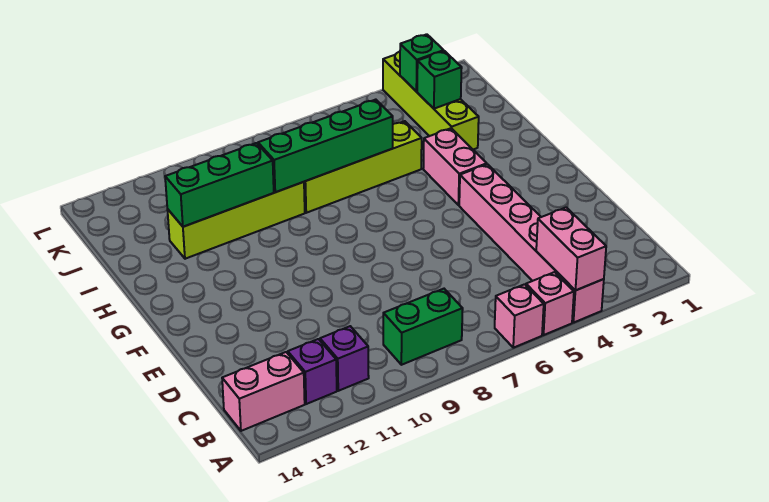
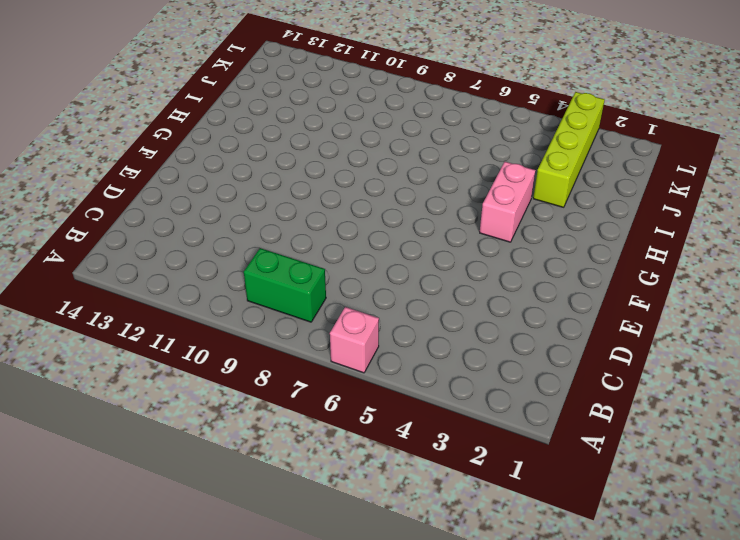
none -> pink 1x6 brick [459,164,604,323]
none -> pink 1x1 brick [526,272,574,335]
none -> purple 1x1 brick [320,326,369,391]

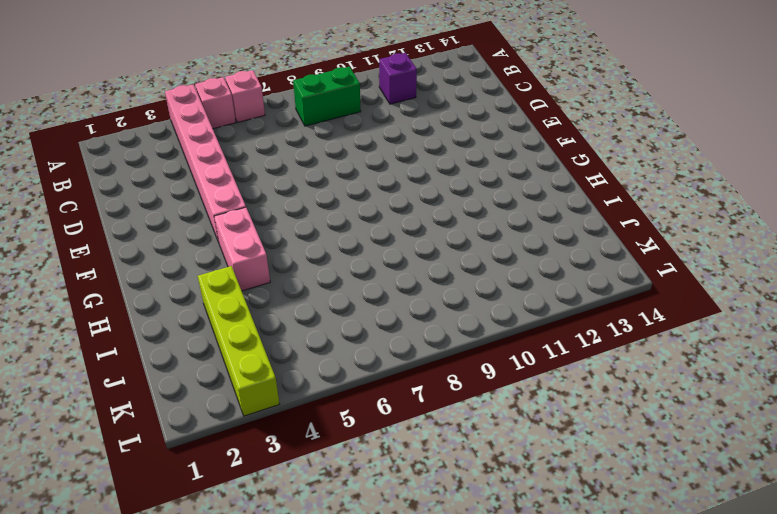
none -> purple 1x1 brick [288,339,337,404]
none -> pink 1x2 brick [222,352,305,431]
none -> lime 1x4 brick [304,121,422,213]

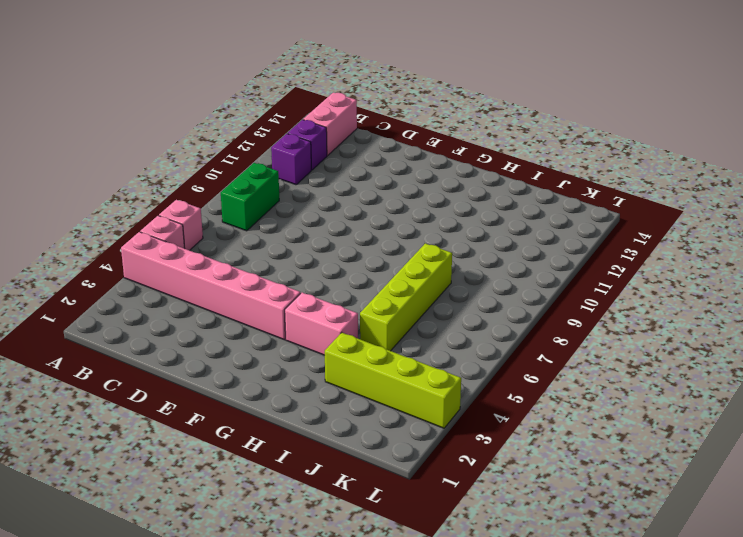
none -> lime 1x4 brick [167,182,305,259]
none -> pink 1x2 brick [536,207,606,290]
none -> green 1x4 brick [258,100,393,192]

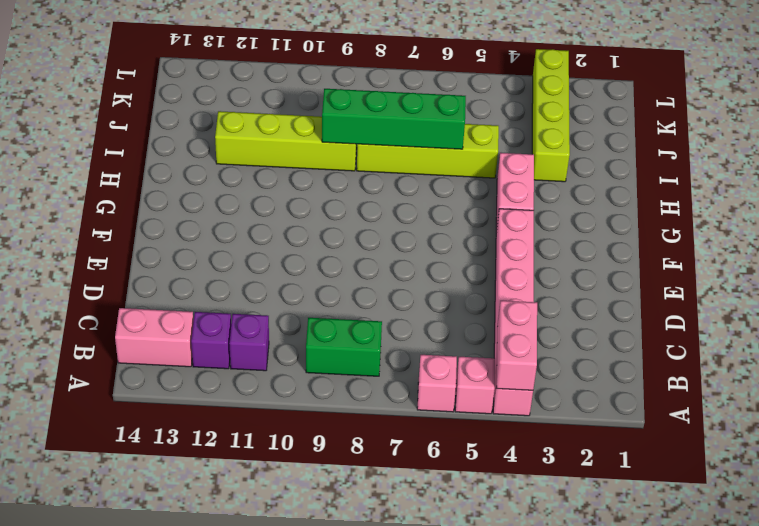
none -> green 1x3 brick [165,143,274,227]
none -> green 1x1 brick [417,51,462,109]
none -> green 1x1 brick [400,34,444,91]

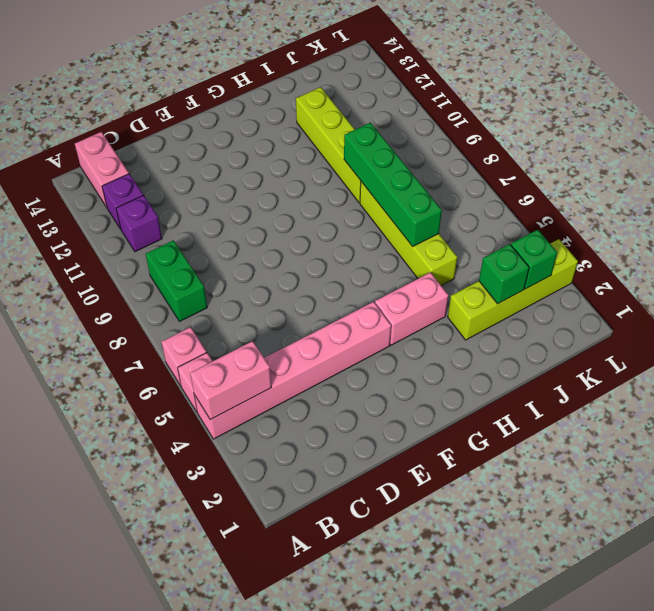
none -> green 1x3 brick [165,143,274,227]

